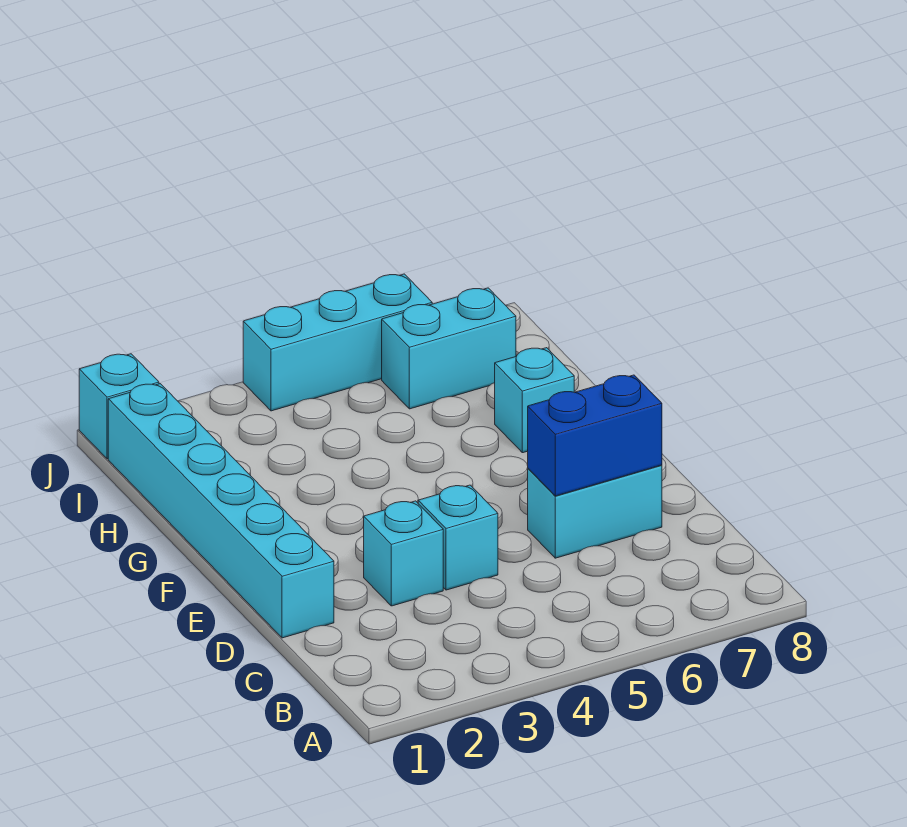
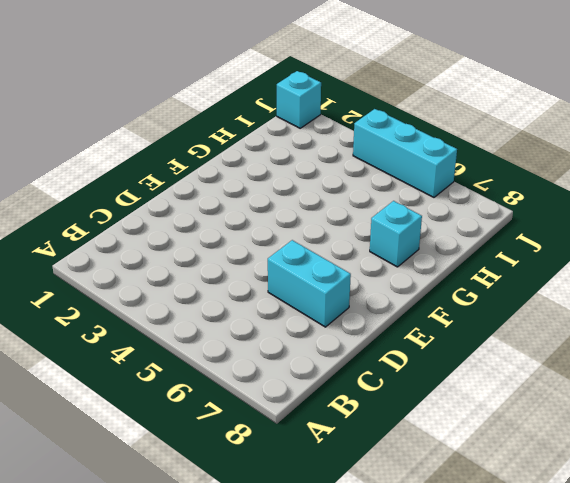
none -> cyan 1x6 brick [108,384,334,638]
none -> cyan 1x1 brick [364,501,443,606]

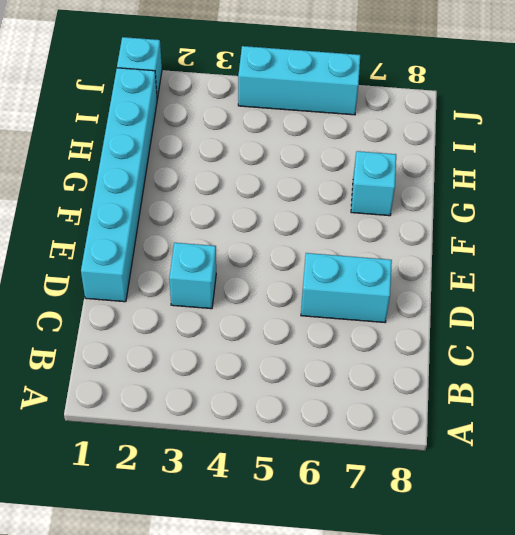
none -> cyan 1x1 brick [418,485,498,590]
none -> cyan 1x2 brick [382,288,516,409]

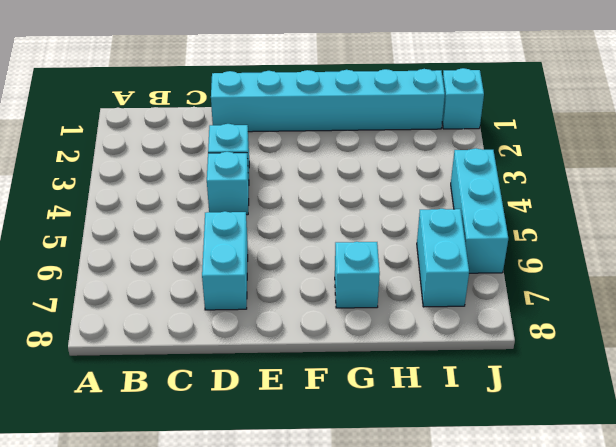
none -> blue 1x2 brick [528,375,662,496]

